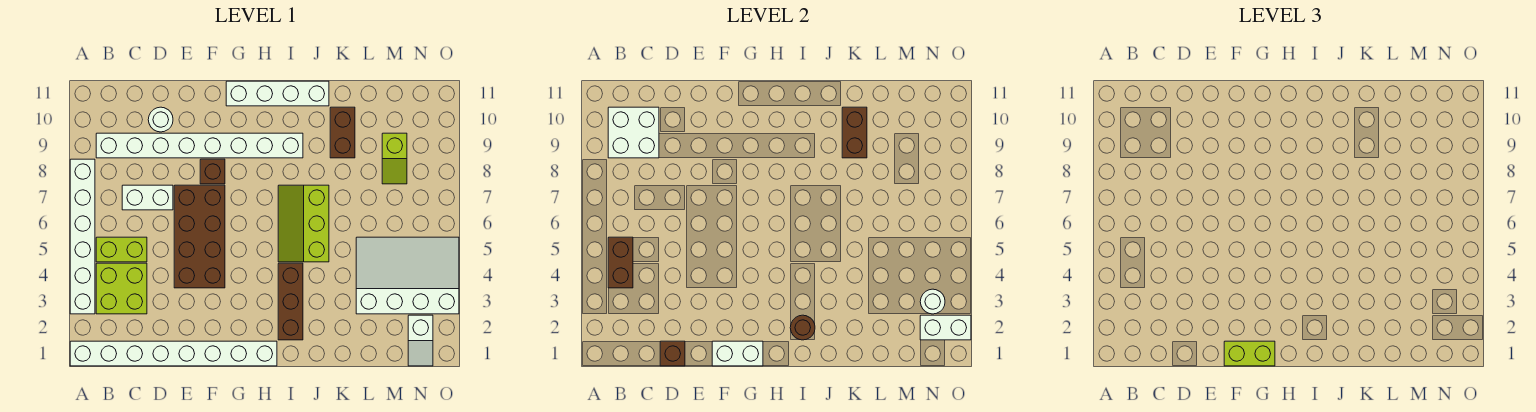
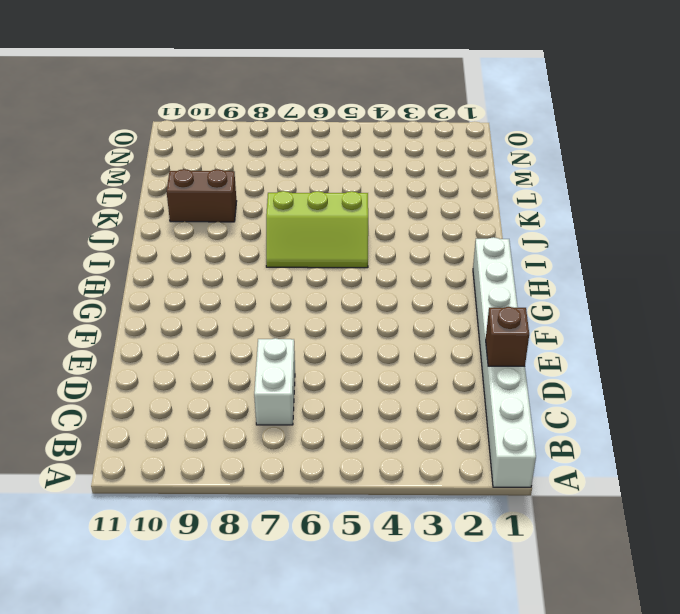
none -> white 1x6 brick [70,159,95,314]
none -> lime 2x2 brick [96,263,147,314]
none -> lime 1x2 brick [96,237,147,262]

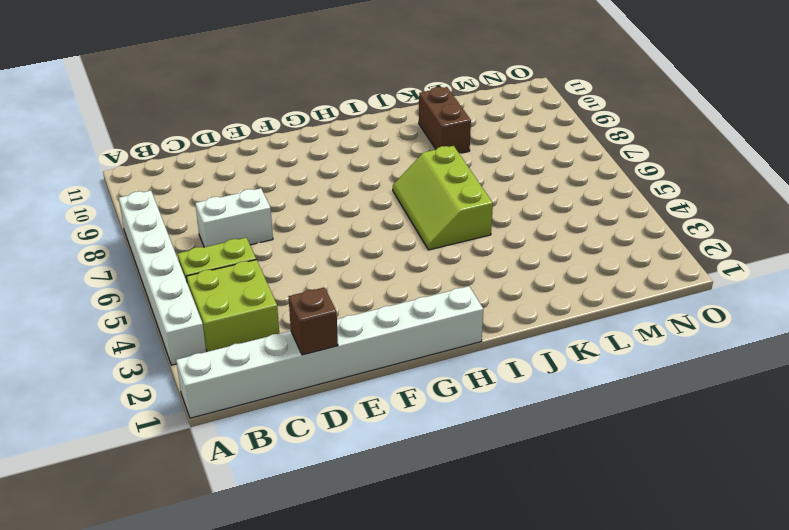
none -> white 1x8 brick [96,133,303,158]
none -> white 1x1 round brick [148,107,173,132]
none -> brown 2x4 brick [174,185,225,288]

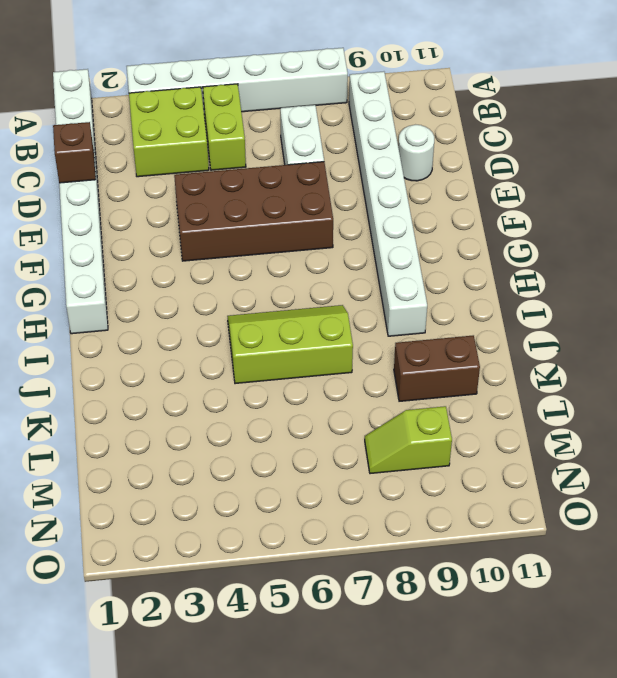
none -> brown 1x1 brick [200,159,225,184]
none -> white 1x4 brick [226,81,329,106]
none -> brown 1x3 brick [278,263,303,340]

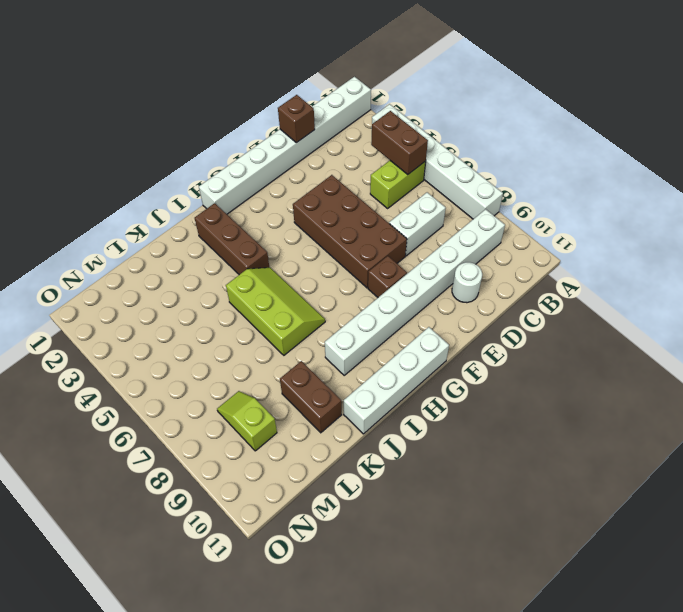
none -> lime 2x2 brick [96,263,147,314]
none -> white 3x4 slope [356,237,459,314]
none -> white 1x2 slope [408,315,433,366]

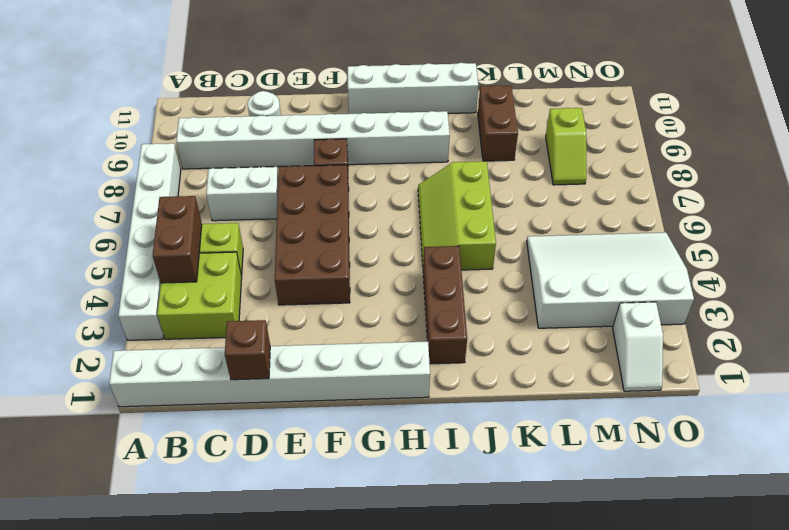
none -> white 2x2 brick [608,107,659,158]
none -> white 1x2 brick [712,341,763,366]
none -> brown 1x1 round brick [790,315,815,340]

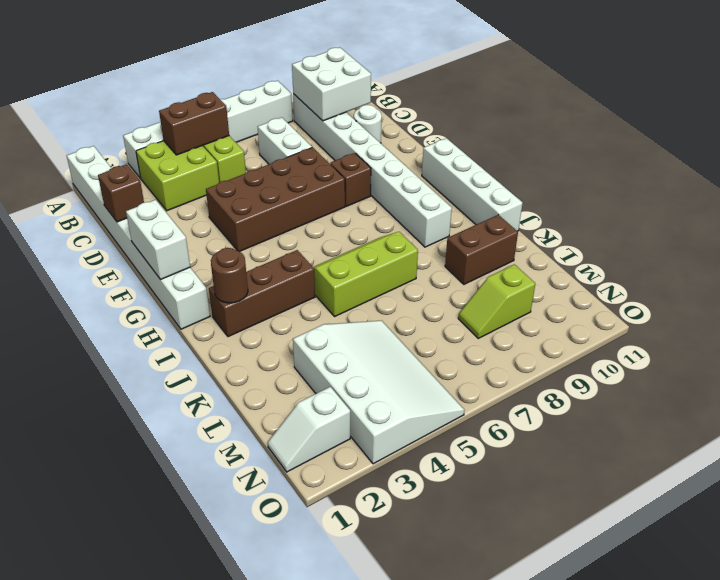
none -> brown 1x2 brick [842,107,867,158]
none -> white 1x2 brick [920,315,971,340]
none -> white 1x1 round brick [920,289,945,314]

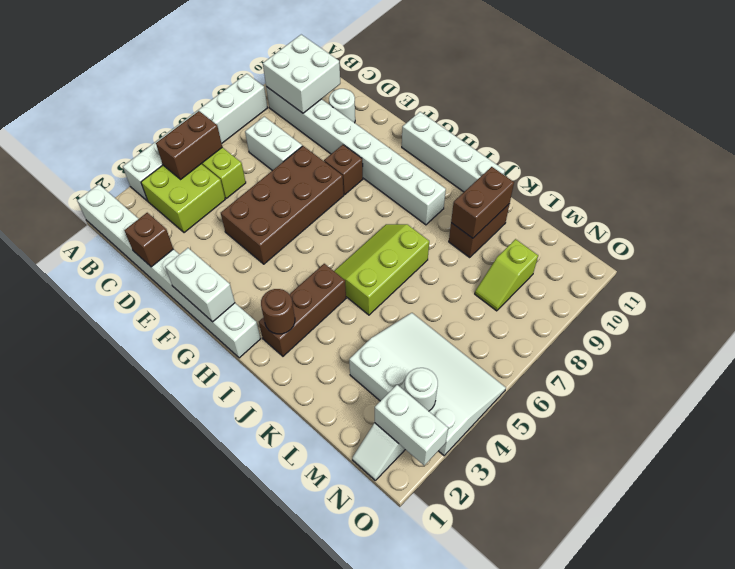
none -> lime 1x2 brick [1224,341,1275,366]

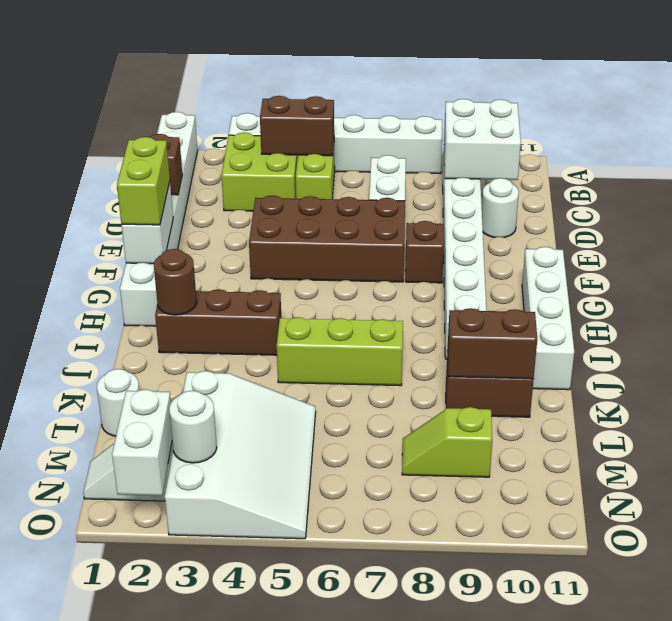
white 1x1 round brick [97,369,139,436] -> none

